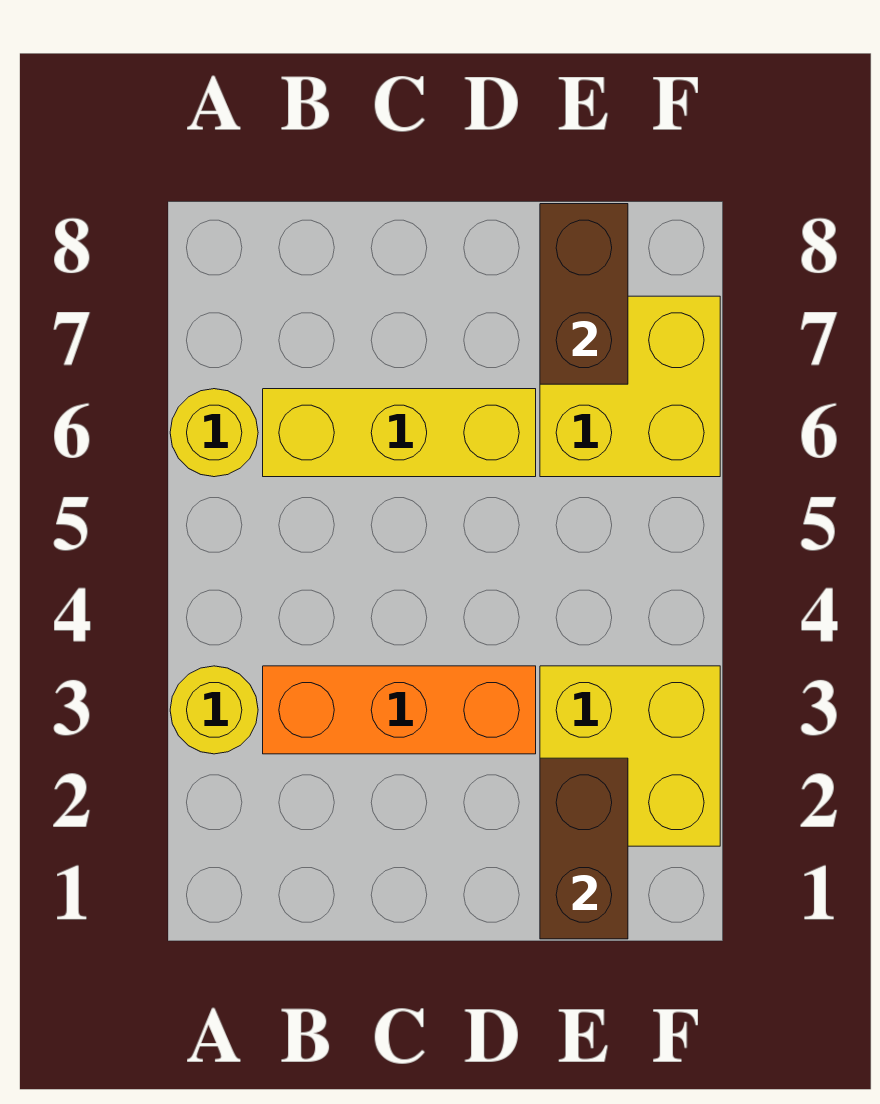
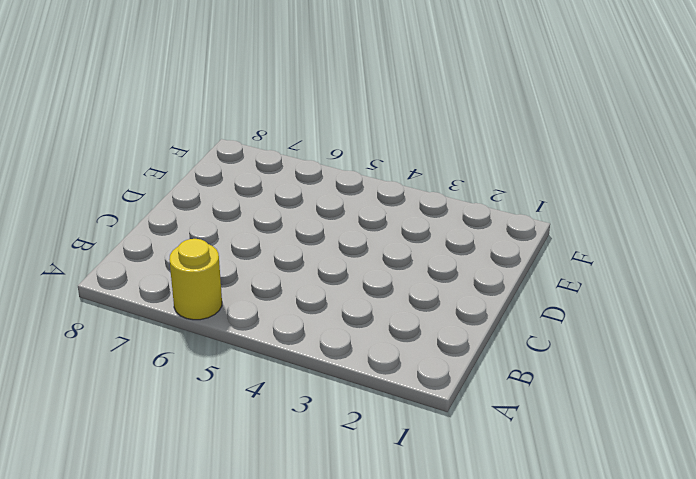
none -> yellow 1x1 round brick [170,666,258,754]
none -> orange 1x3 brick [263,666,536,754]

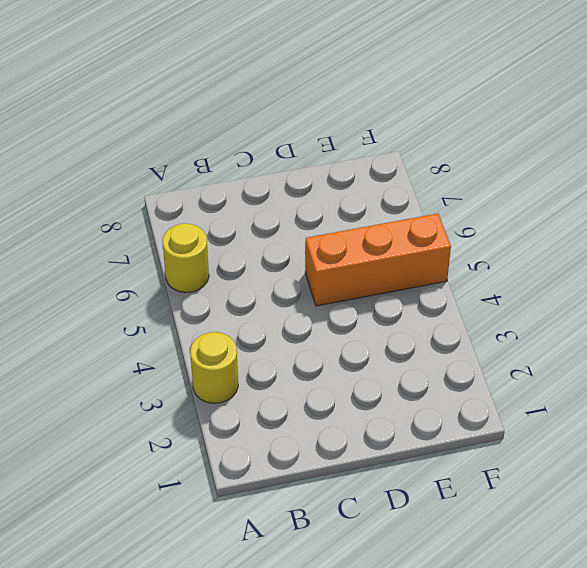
orange 1x3 brick [305,214,451,306] -> orange 1x3 brick moved to [263,666,536,754]
none -> yellow 1x3 brick [263,389,536,477]
none -> yellow 2x2 brick [540,666,720,846]

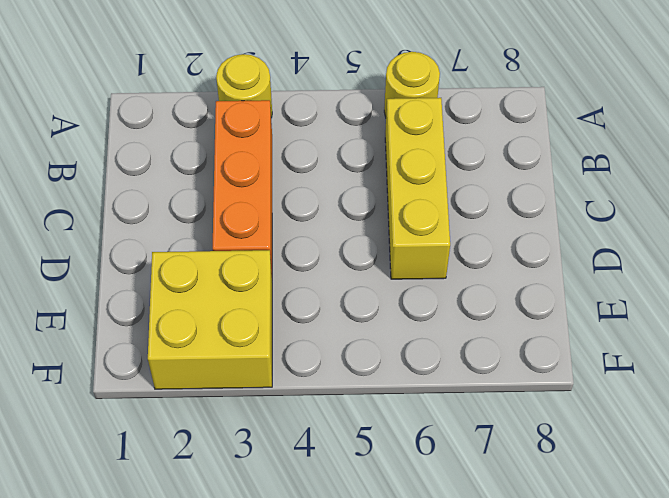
none -> yellow 2x2 brick [540,296,720,477]
none -> brown 1x2 brick [540,758,628,939]

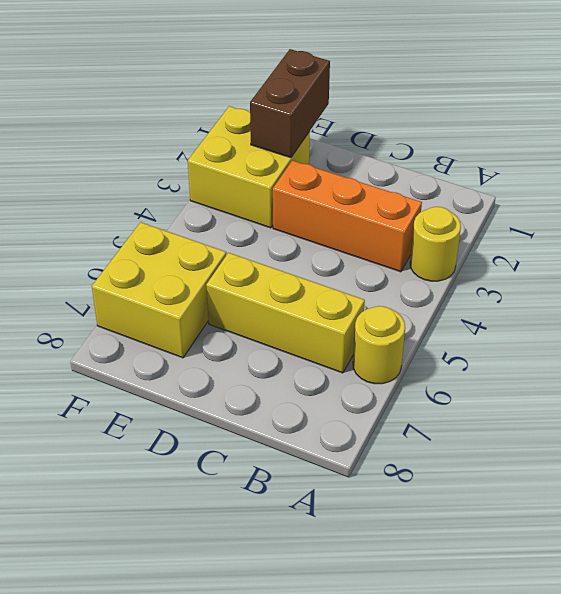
none -> brown 1x2 brick [540,204,628,384]

